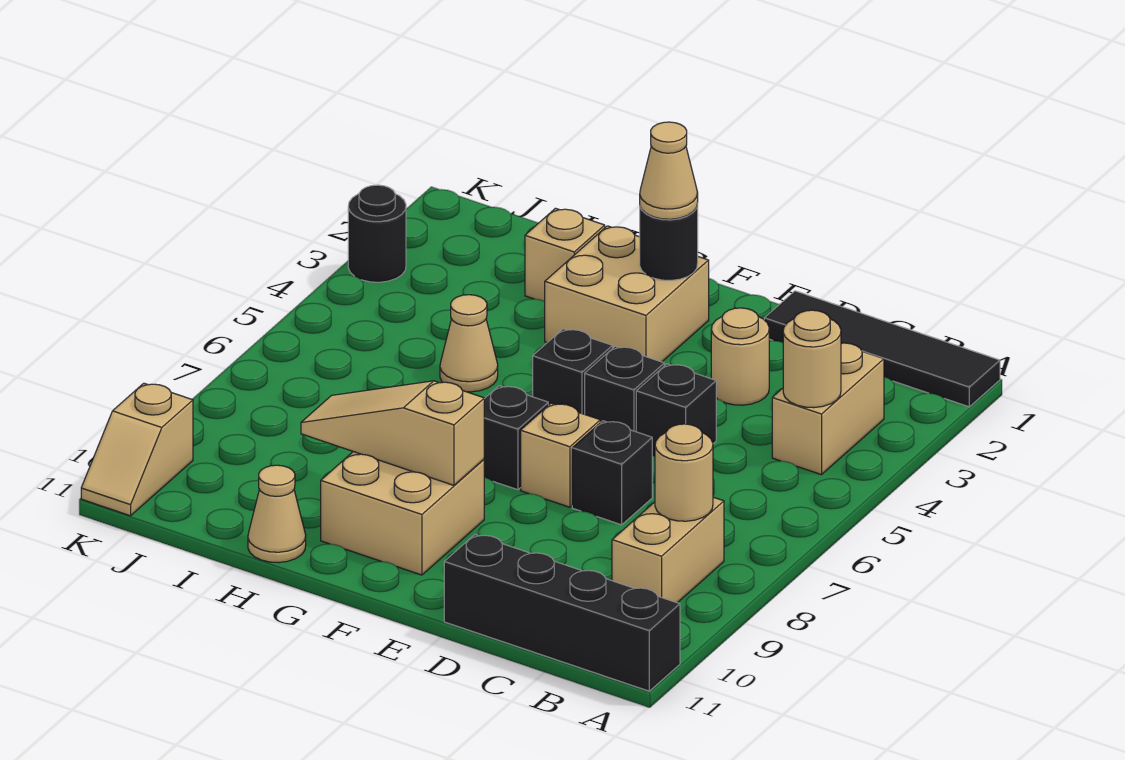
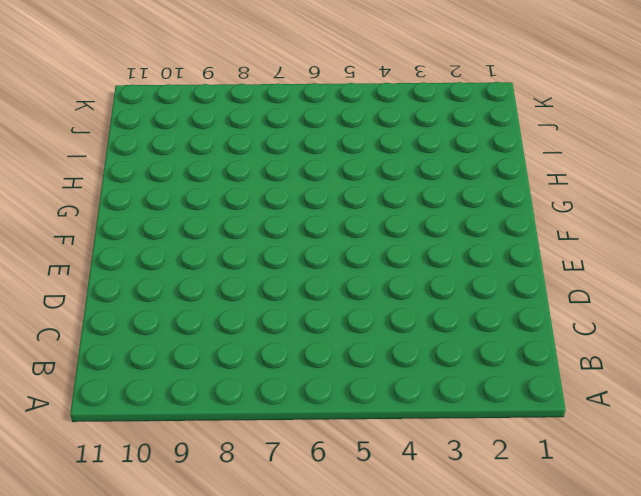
none -> black 1x4 tile [764,291,1000,407]
none -> black 1x4 brick [444,535,680,691]
none -> tan 1x2 brick [772,343,884,475]

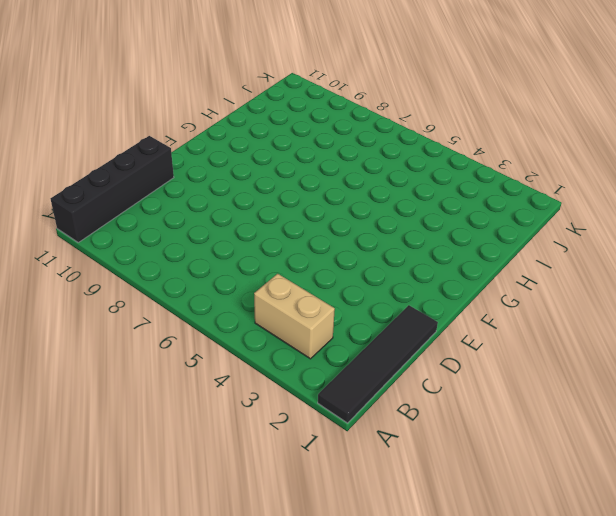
none -> tan 1x2 brick [612,497,724,603]
none -> tan 1x1 round brick [711,308,769,405]
none -> black 1x1 brick [636,364,716,456]

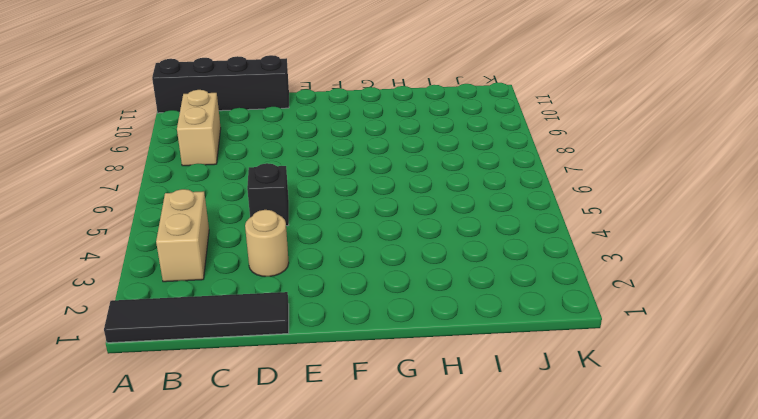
none -> black 1x1 brick [572,421,652,525]
none -> black 1x1 brick [585,346,664,432]
none -> tan 1x1 brick [521,403,600,507]

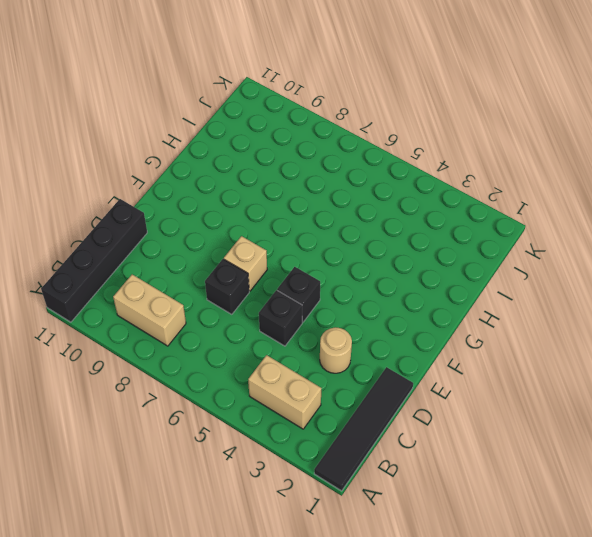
none -> tan 2x2 brick [545,226,709,362]
none -> black 1x1 brick [533,329,613,414]
none -> black 1x1 brick [484,386,548,490]

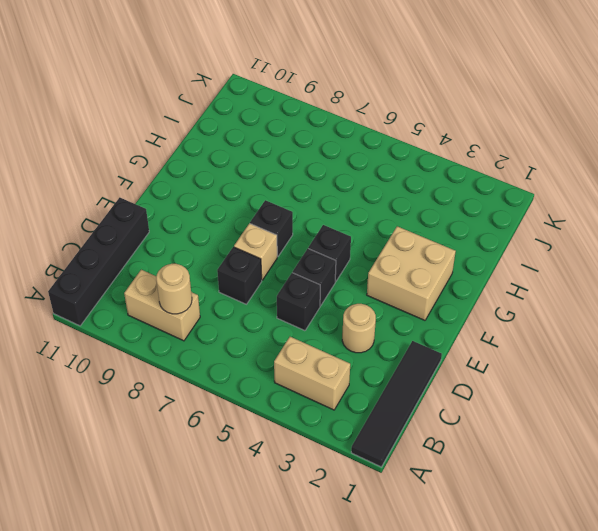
none -> tan 2x2 brick [321,452,484,575]
none -> tan 1x1 brick [525,208,605,301]
none -> tan 1x1 cone [440,295,498,392]

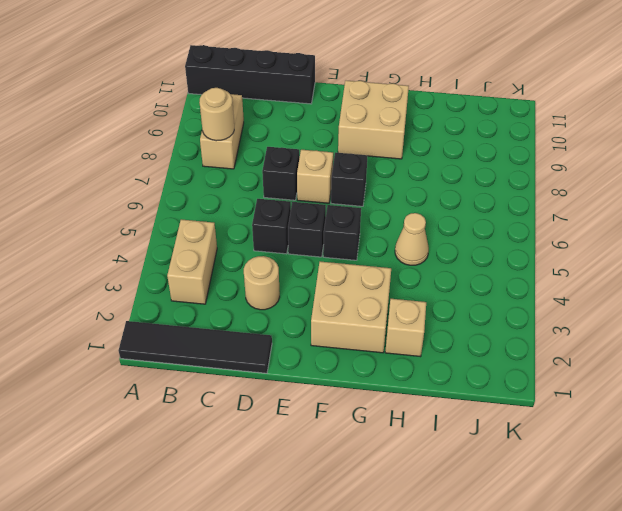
none -> tan 1x1 cone [248,465,306,563]
none -> black 1x1 round brick [348,185,406,282]
none -> tan 1x2 slope [81,383,193,516]

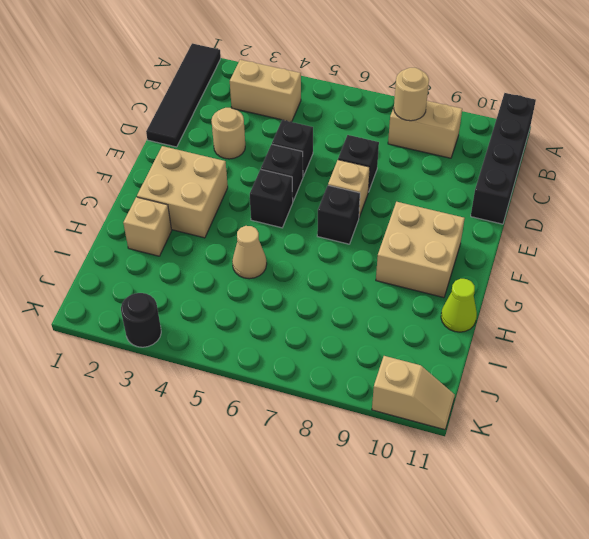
lime 1x1 cone [441,279,477,332] -> tan 1x1 cone [248,465,306,563]
none -> tan 1x1 round brick [783,310,841,408]
none -> black 1x1 round brick [640,203,698,280]
none -> tan 1x3 slope [301,381,484,485]

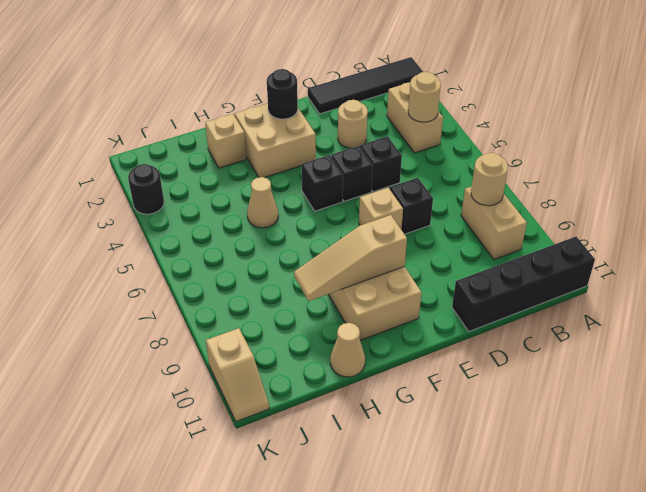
none -> black 1x1 brick [484,386,548,490]
none -> tan 1x1 cone [640,122,698,219]

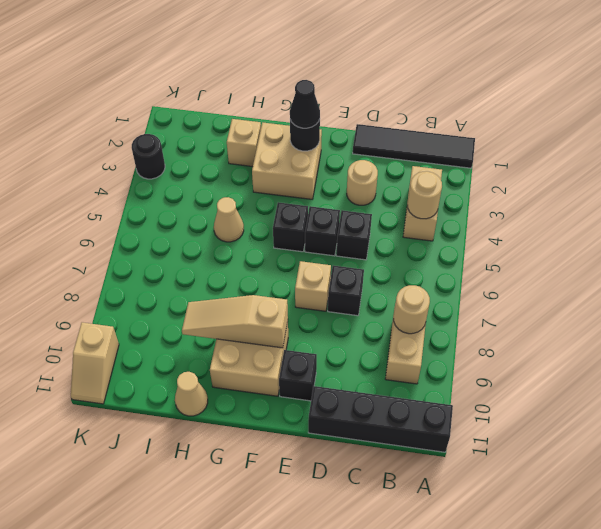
black 1x1 brick [279,350,317,401] -> black 1x1 brick moved to [484,386,548,490]
black 1x1 cone [290,80,320,128] -> tan 1x1 cone [640,122,698,219]

